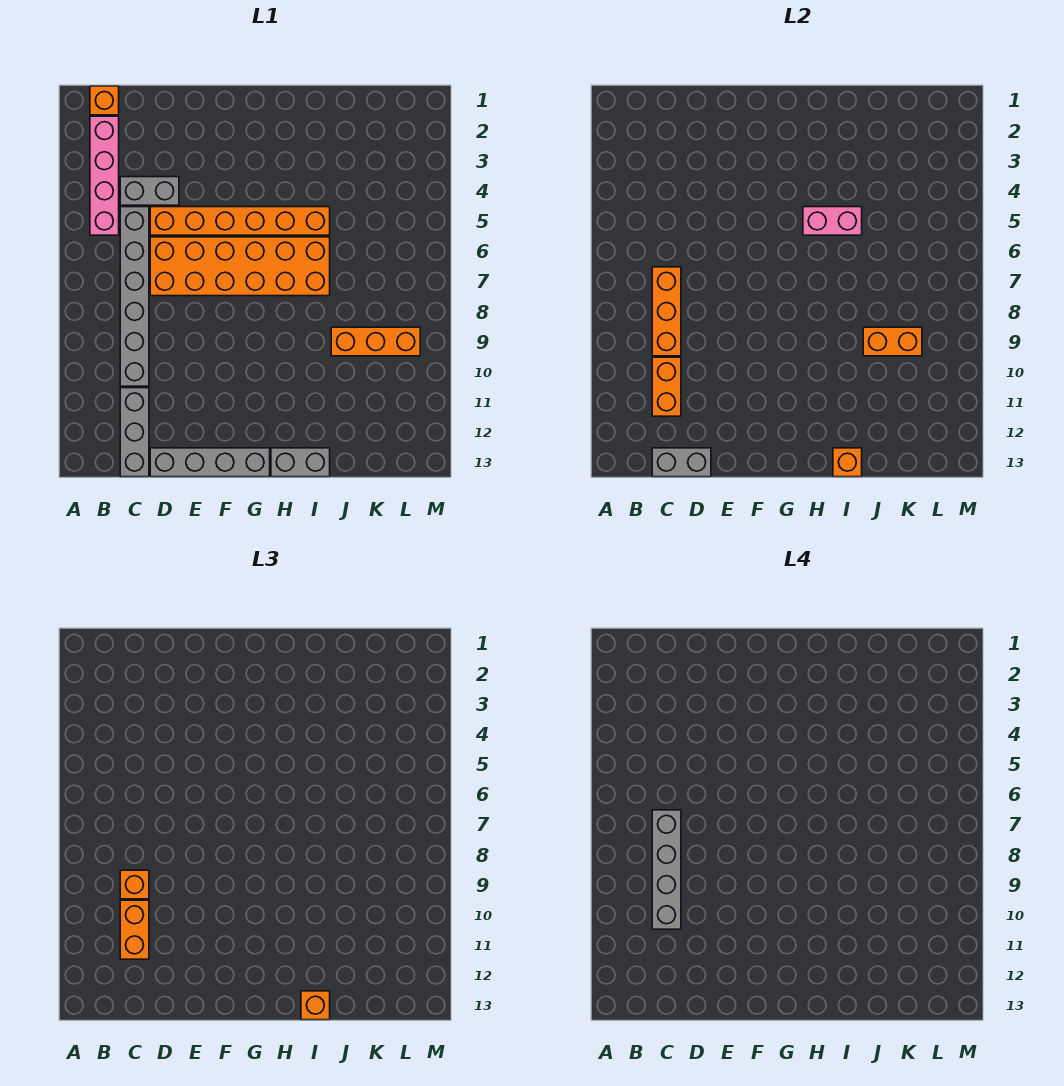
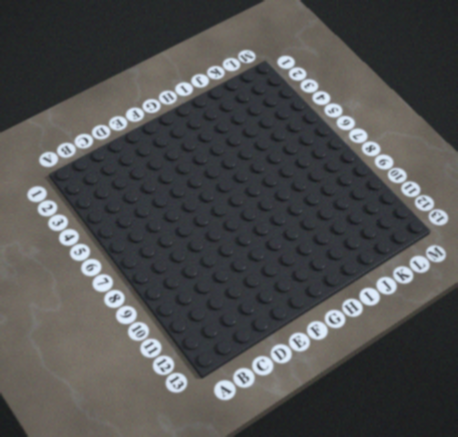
none -> orange 1x1 brick [90,86,119,115]
none -> pink 1x4 brick [90,116,119,235]
none -> grey 1x2 brick [120,177,179,205]

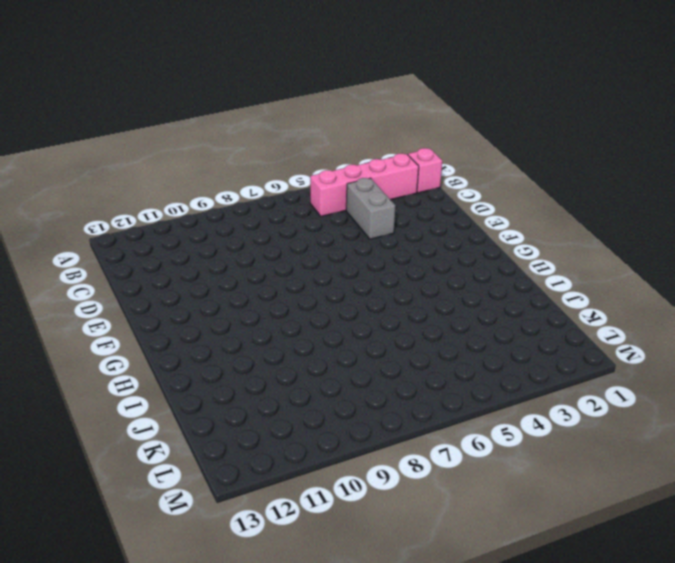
pink 1x1 brick [408,148,442,193] -> orange 1x1 brick [90,86,119,115]
none -> grey 1x6 brick [120,207,149,386]
none -> grey 1x3 brick [120,388,149,477]
none -> orange 1x6 brick [150,207,330,235]

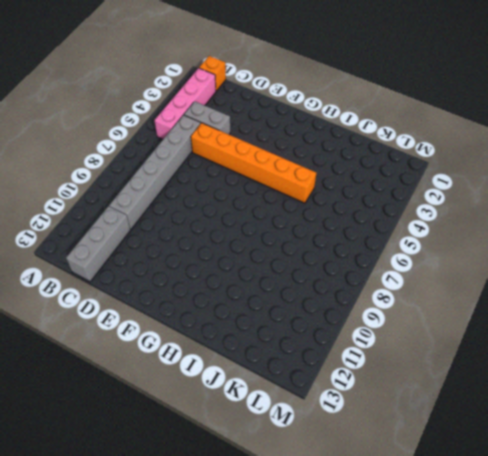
none -> orange 2x6 brick [150,237,330,296]
none -> grey 1x4 brick [150,448,270,477]
none -> grey 1x2 brick [271,448,330,477]

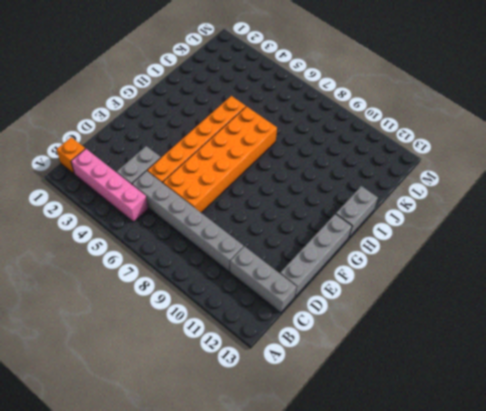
none -> orange 1x3 brick [331,327,420,356]
none -> orange 1x3 brick [652,267,681,356]
none -> orange 1x2 brick [652,357,681,416]

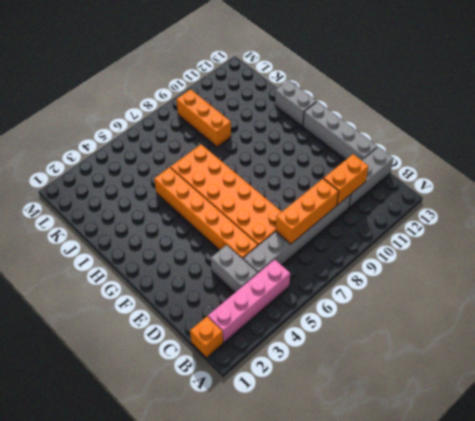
none -> grey 1x2 brick [652,448,711,477]
none -> pink 1x2 brick [803,207,862,235]
none -> orange 1x1 brick [833,448,862,477]

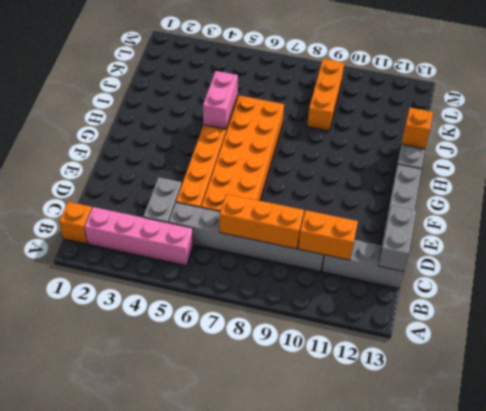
none -> orange 1x2 brick [863,327,922,356]
none -> orange 1x1 brick [120,870,149,899]
none -> orange 1x2 brick [120,900,149,959]

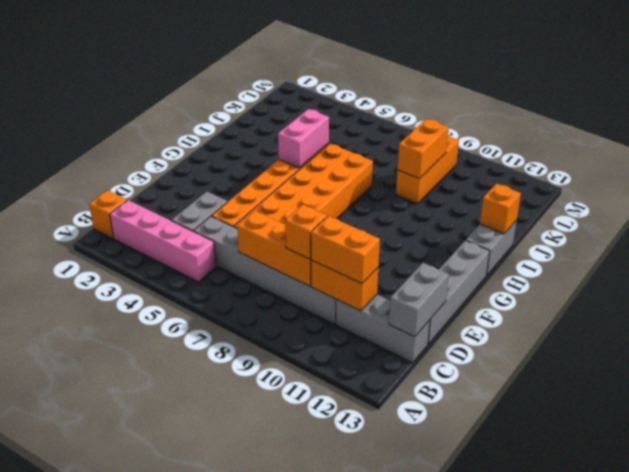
none -> orange 1x1 brick [301,991,330,1020]
none -> grey 1x4 brick [652,810,681,929]

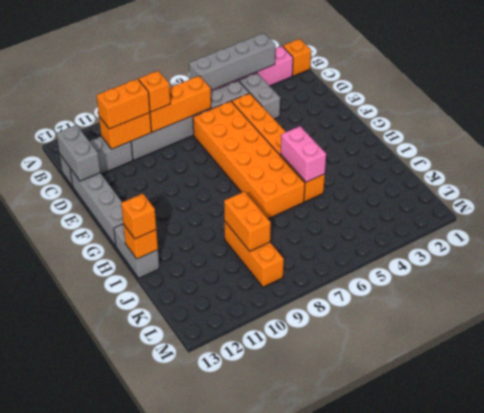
grey 1x4 brick [189,33,275,90] -> grey 1x4 brick moved to [652,810,681,929]

